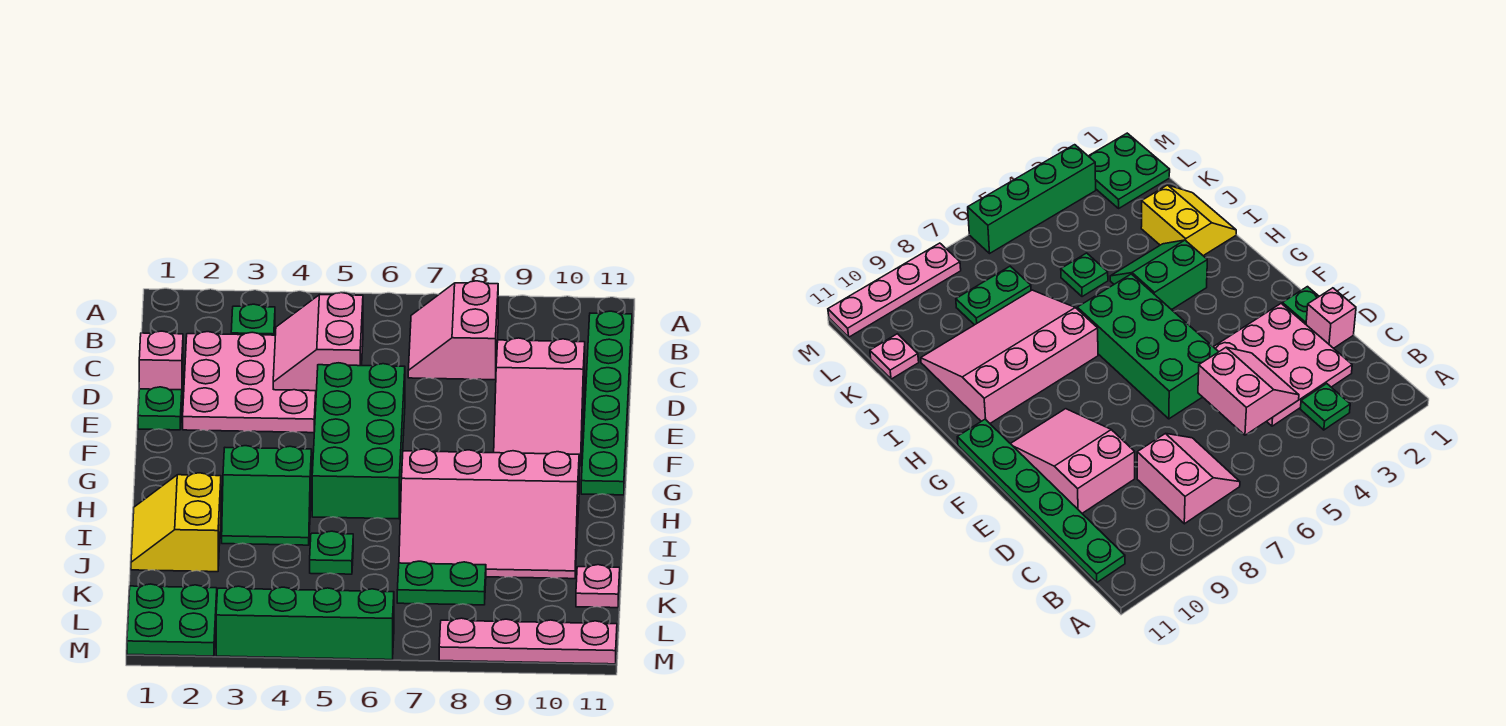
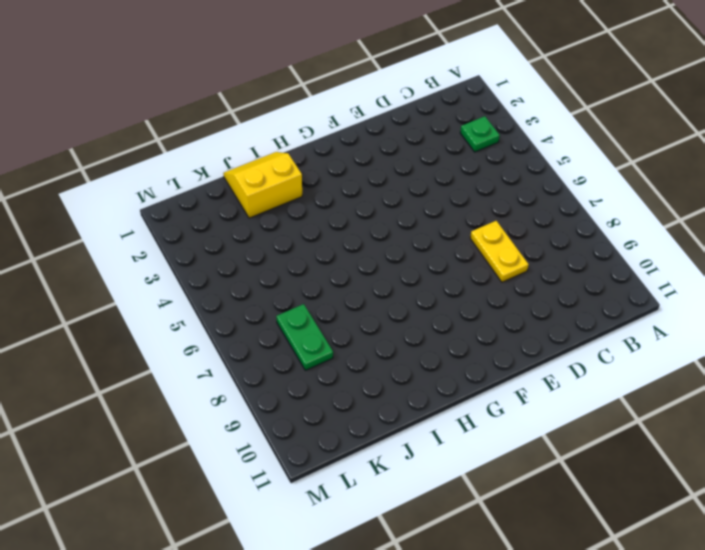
yellow 1x2 plate [470,221,529,282] -> none
none -> pink 2x2 slope [408,281,498,380]
none -> green 1x6 plate [581,311,632,495]
none -> pink 3x3 plate [183,332,316,433]

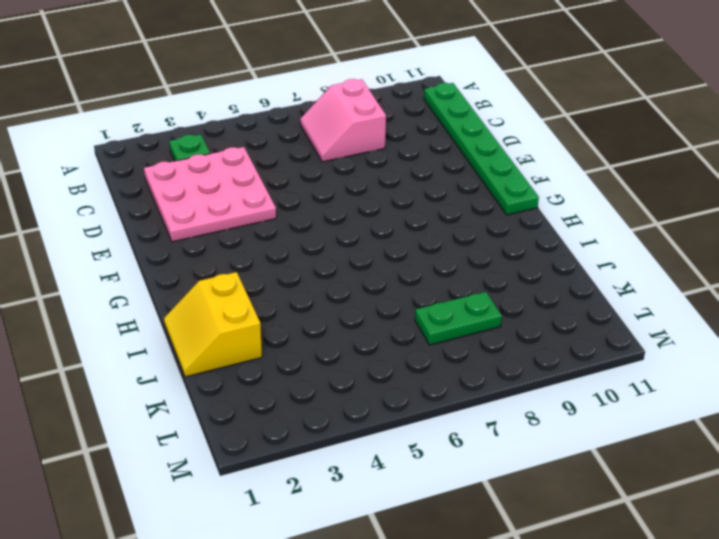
none -> pink 1x1 brick [139,331,183,390]
none -> pink 2x3 slope [494,338,585,466]
none -> green 1x1 plate [138,387,182,430]

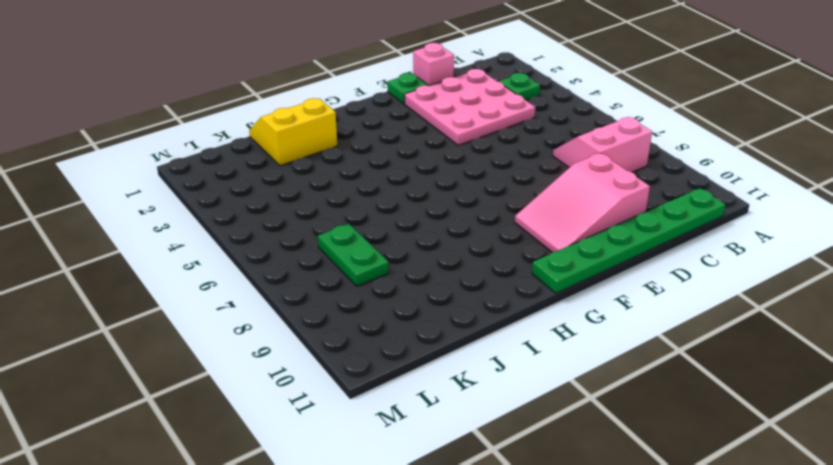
none -> green 2x4 brick [312,363,405,519]
none -> green 2x2 slope [222,446,312,545]
none -> pink 3x4 slope [399,449,579,579]

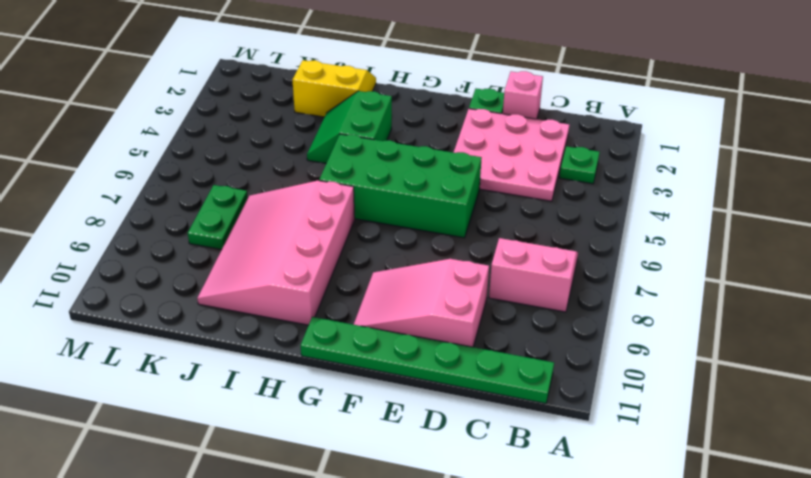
none -> green 1x1 plate [310,531,353,574]
none -> pink 1x1 plate [576,565,620,608]
none -> green 2x2 plate [127,584,217,656]

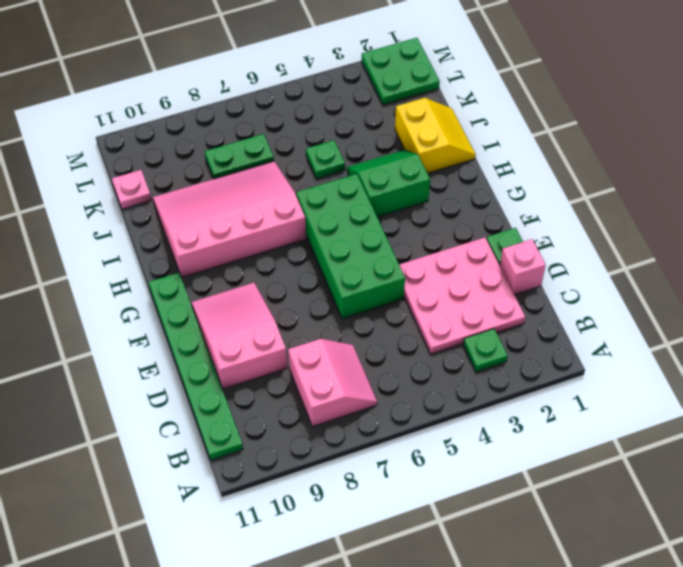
none -> green 1x4 brick [216,586,394,660]
none -> pink 1x4 plate [439,618,617,664]
none -> pink 2x2 slope [273,293,363,391]

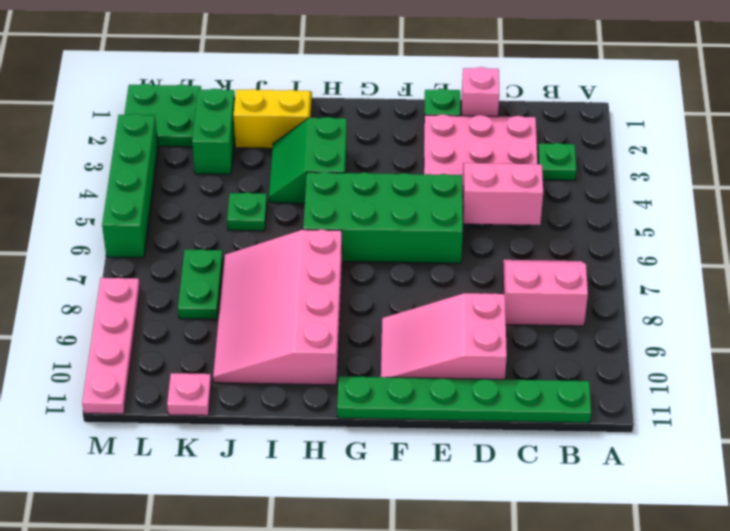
green 1x2 brick [192,89,235,174] -> none

